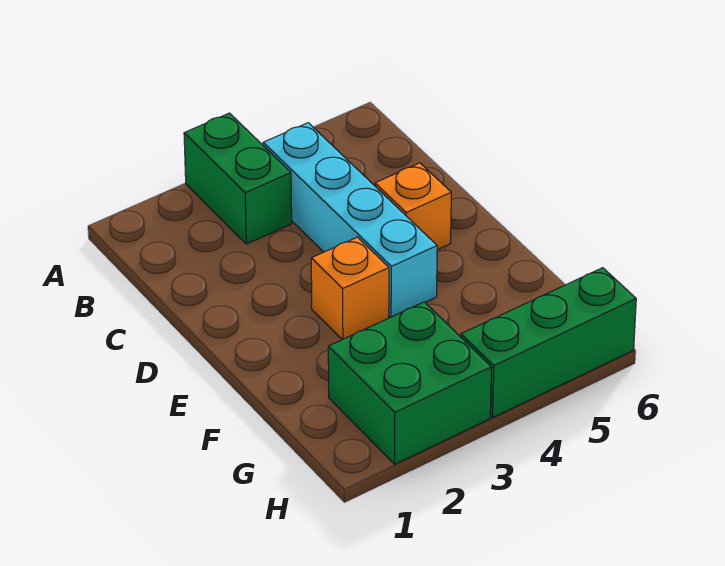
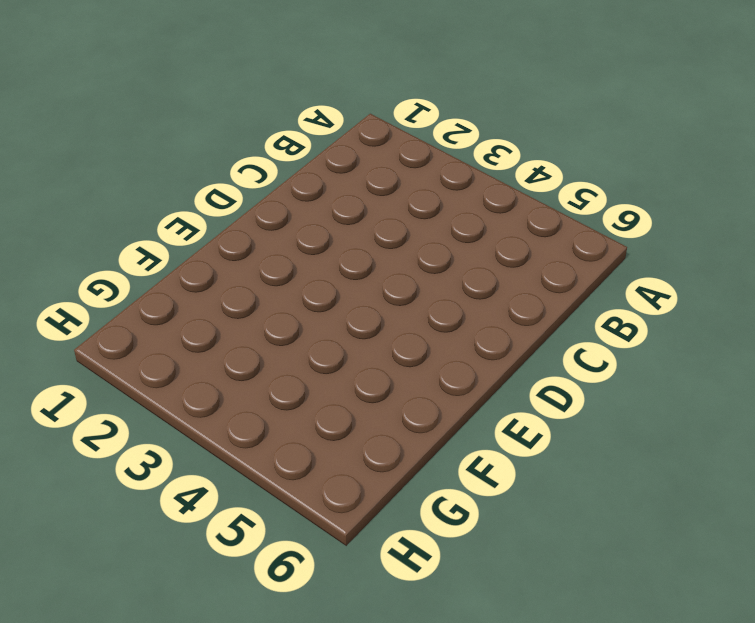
none -> green 1x2 brick [184,113,292,244]
none -> cyan 1x4 brick [263,123,437,317]

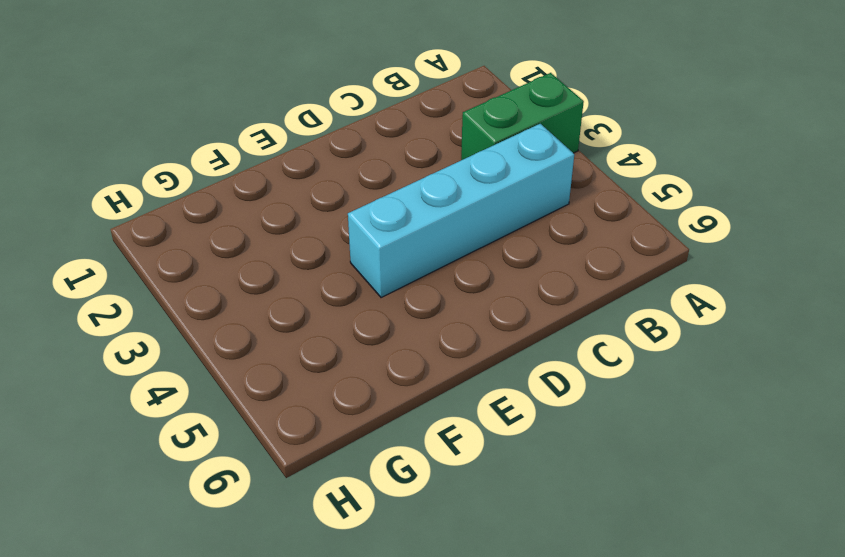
none -> orange 1x1 brick [375,163,451,250]
none -> orange 1x1 brick [311,237,389,340]

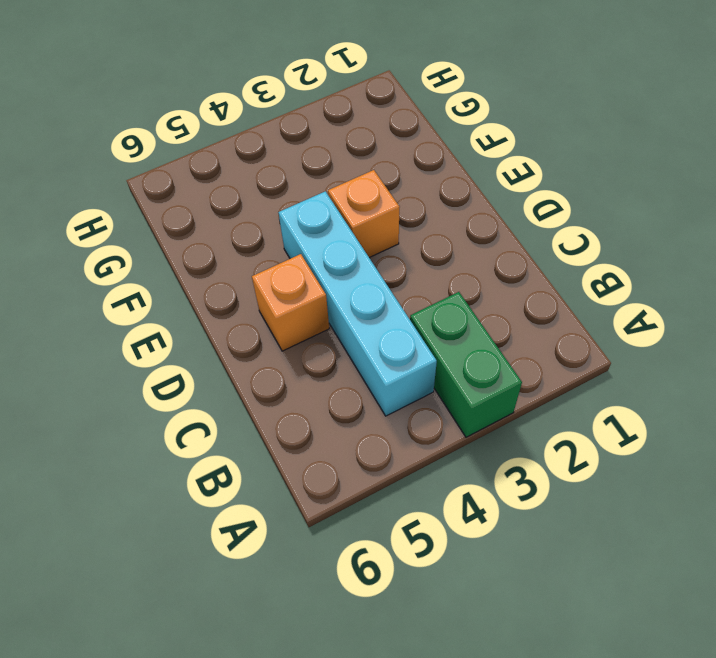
none -> green 2x2 brick [328,302,492,464]
none -> green 1x3 brick [461,268,636,417]

